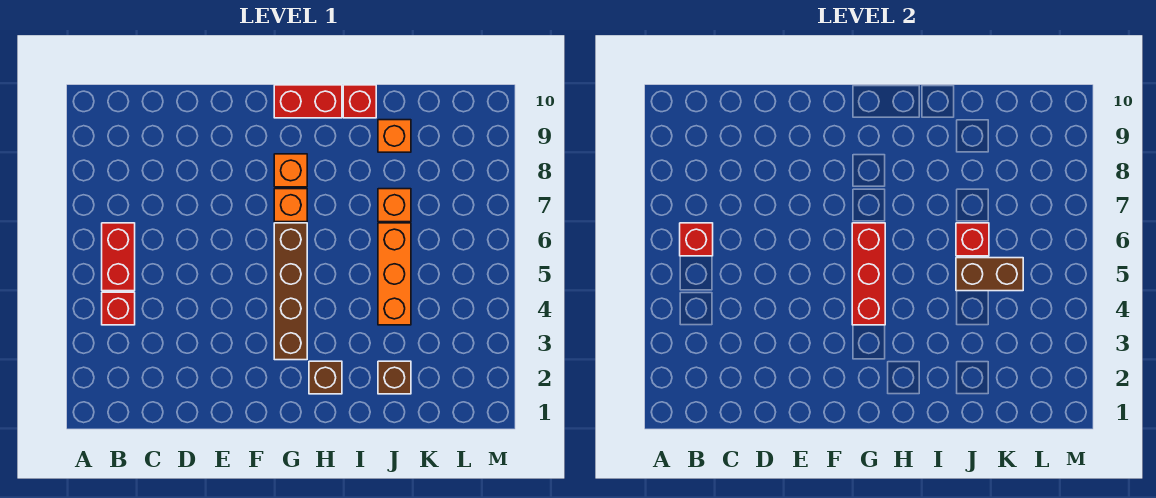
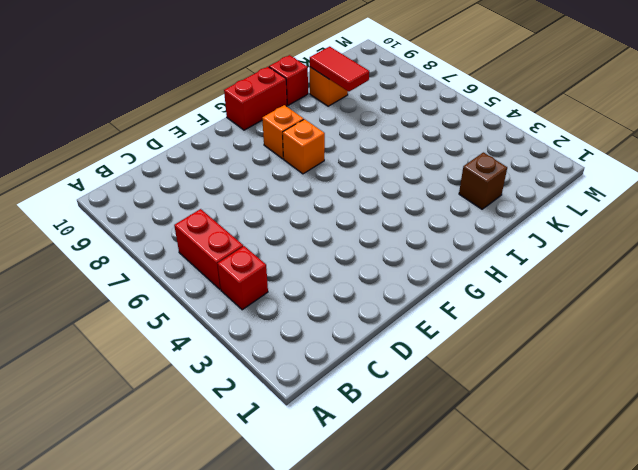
red 1x2 tile [310,47,369,91] -> none
none -> brown 1x4 brick [274,223,307,360]
none -> brown 1x1 brick [309,361,342,394]
none -> orange 1x3 brick [378,223,411,325]

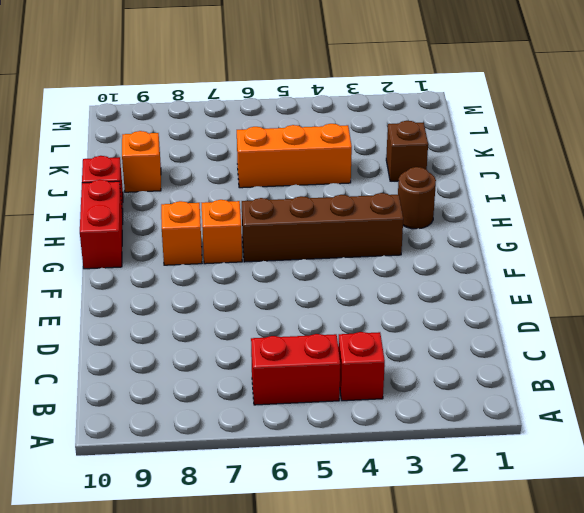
brown 1x1 round brick [398,167,436,229] -> brown 1x1 brick [309,361,342,394]
none -> orange 1x1 brick [378,189,411,222]
none -> red 1x1 brick [680,223,713,256]
none -> red 1x3 brick [852,223,885,325]

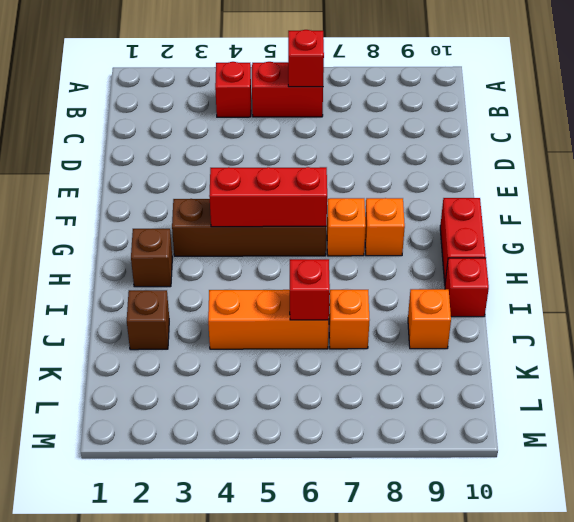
none -> brown 1x2 brick [956,258,1023,291]

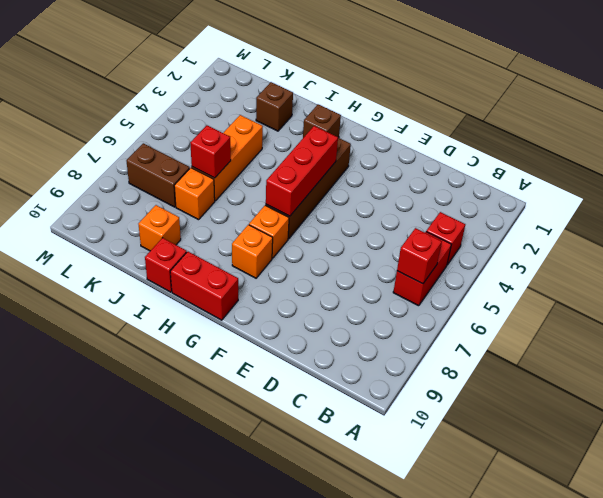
brown 1x2 brick [127,143,190,207] -> brown 1x2 brick moved to [956,258,1023,291]

